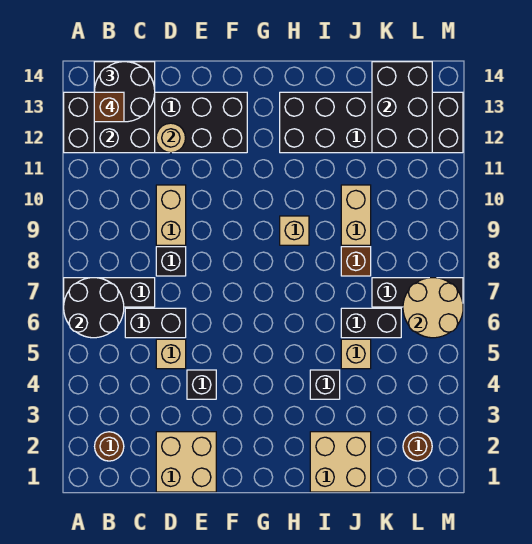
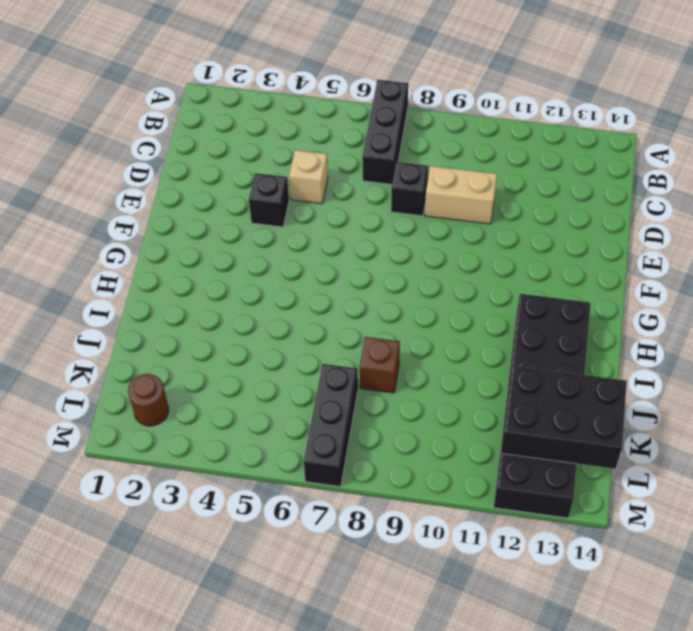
none -> black 2x6 brick [64,92,247,153]
none -> brown 1x1 round brick [95,432,124,461]
none -> black 1x2 brick [125,308,186,338]

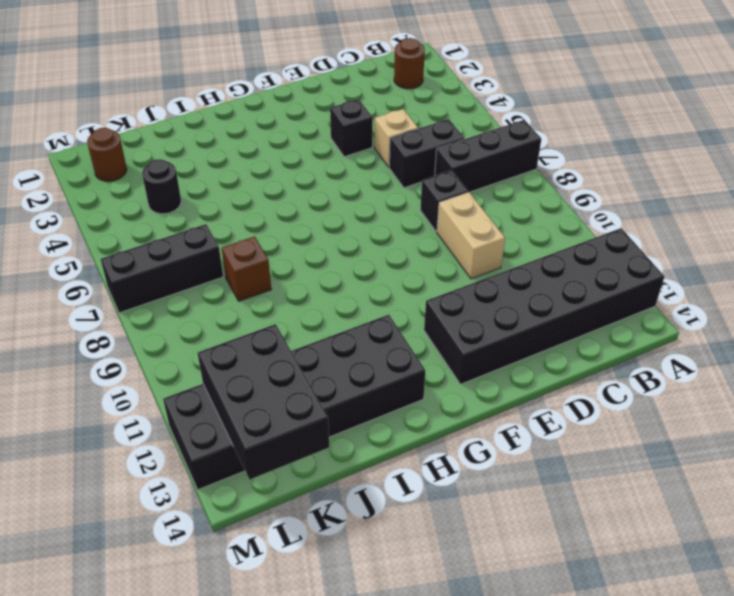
black 1x1 round brick [142,159,181,214] -> none
none -> tan 2x2 brick [156,432,216,492]
none -> tan 1x1 brick [280,216,309,245]
none -> tan 2x2 brick [310,432,371,492]

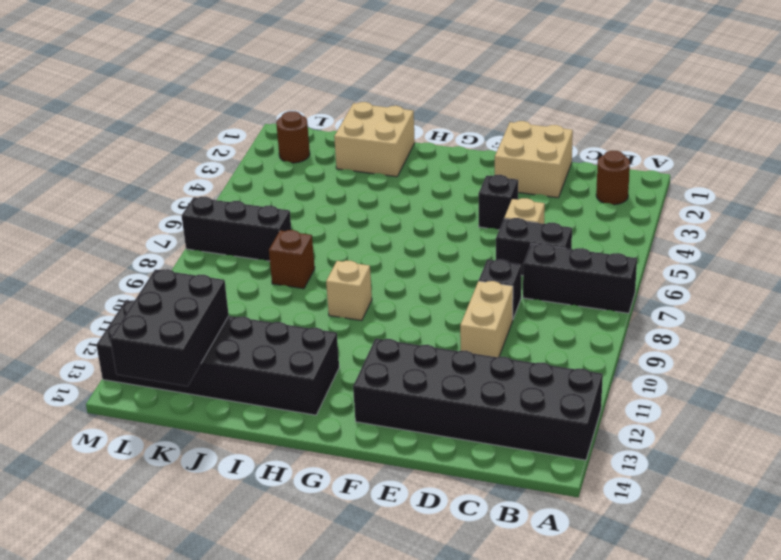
none -> black 1x1 brick [310,370,340,399]
none -> tan 1x1 brick [341,339,371,369]
none -> black 1x2 brick [341,308,401,338]

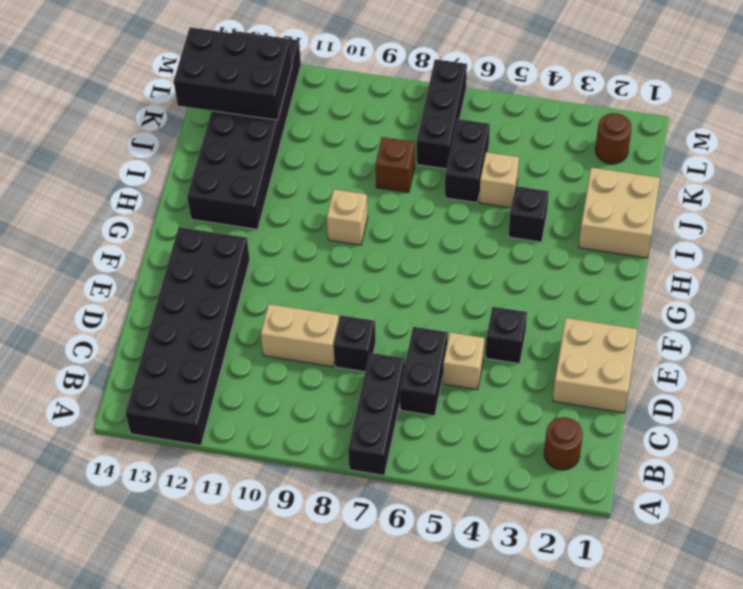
none -> tan 1x2 brick [341,185,371,245]
none -> black 2x2 round brick [64,278,124,338]
none -> black 2x3 brick [94,62,155,153]

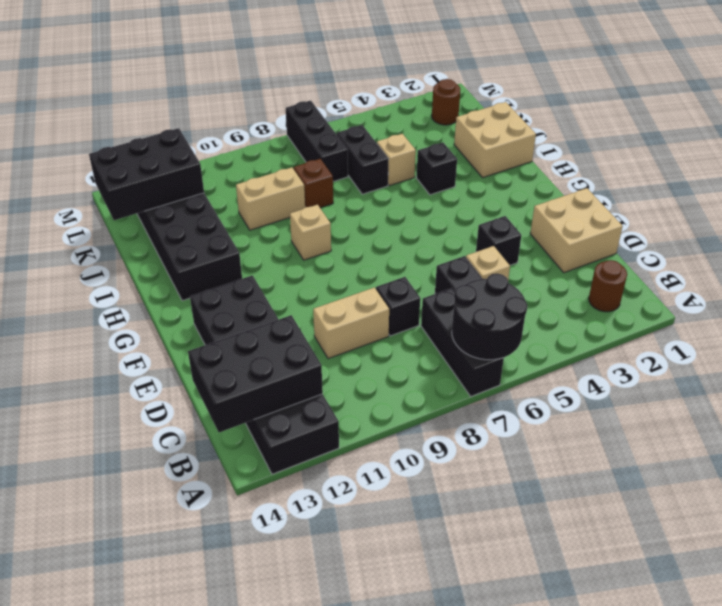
none -> tan 1x1 round brick [156,123,185,153]
none -> tan 2x2 round brick [403,278,463,338]
none -> black 2x2 round brick [94,62,155,122]

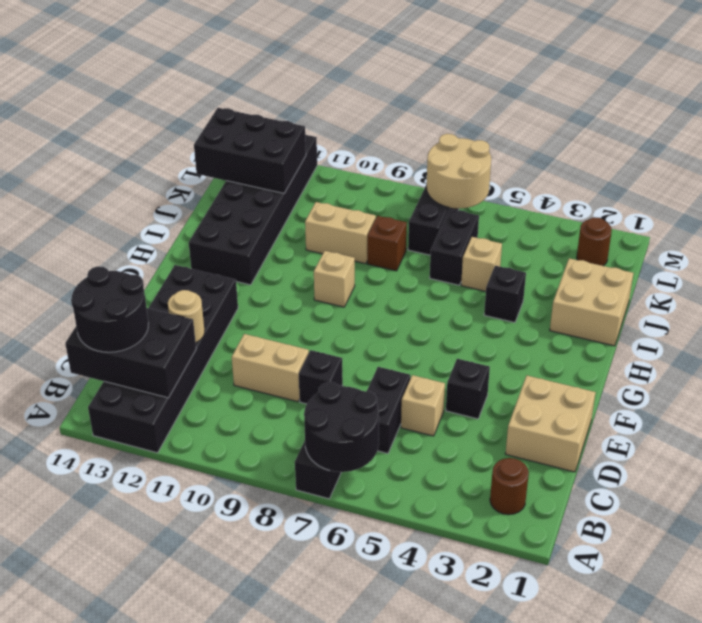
none -> brown 1x1 brick [94,92,124,122]

